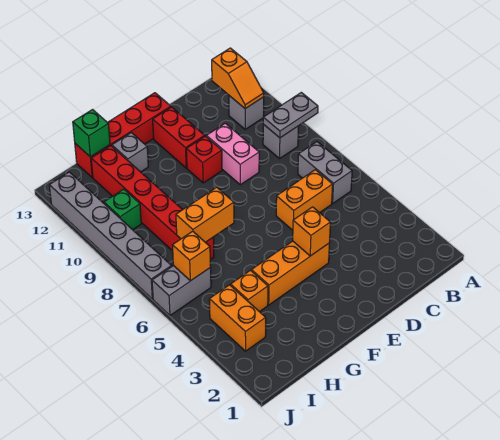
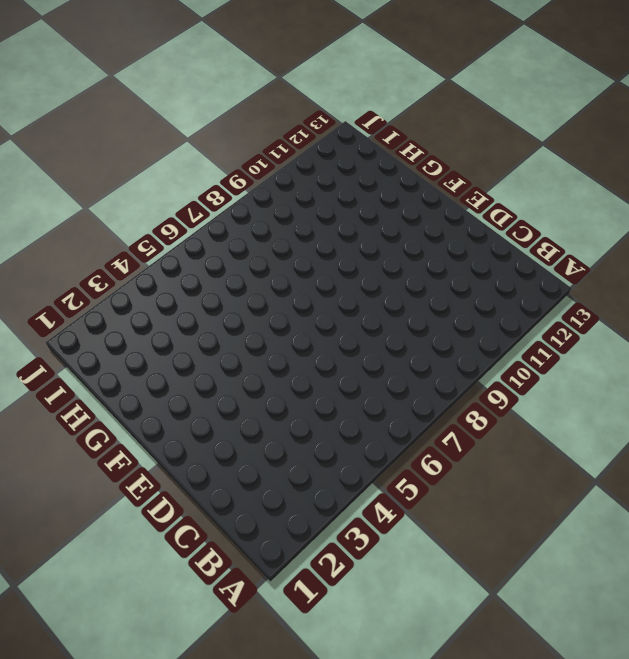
none -> grey 1x2 brick [298,142,352,203]
none -> grey 1x1 brick [263,124,298,159]
none -> grey 1x1 brick [229,96,264,129]

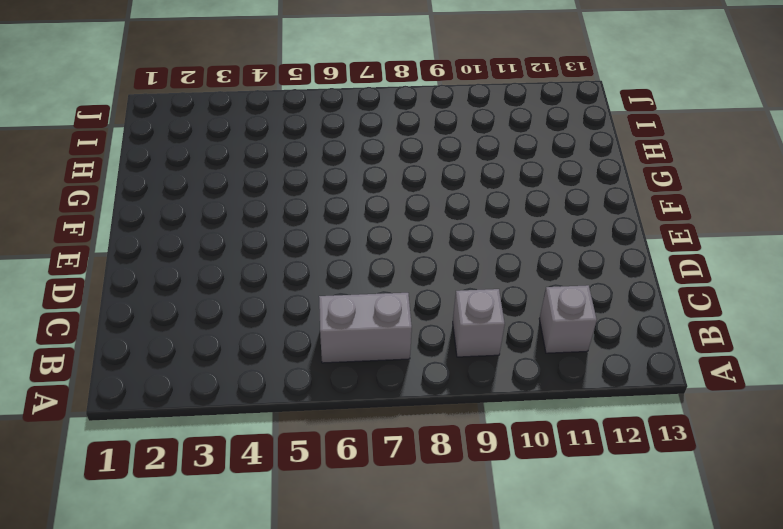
none -> orange 1x2 brick [276,170,333,230]
none -> pink 1x2 brick [206,123,259,185]
none -> orange 1x3 brick [251,241,330,305]

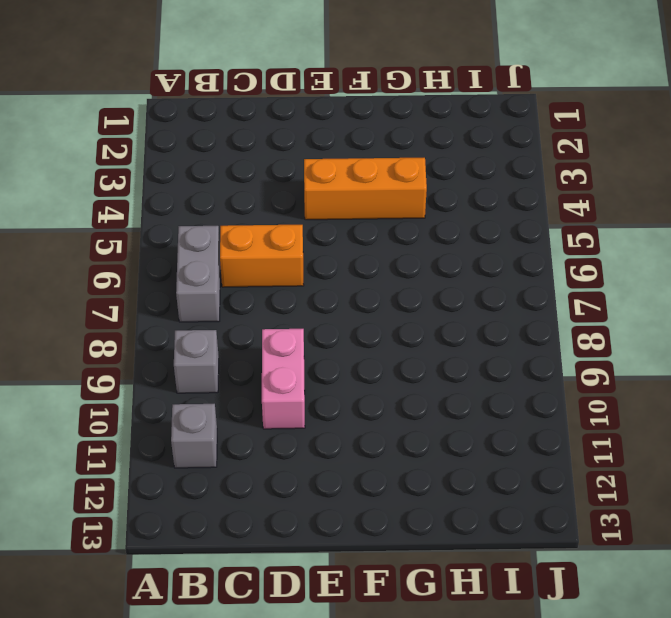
none -> red 1x1 brick [186,136,222,183]
none -> red 1x2 brick [153,107,205,168]
none -> red 1x4 brick [75,93,171,178]

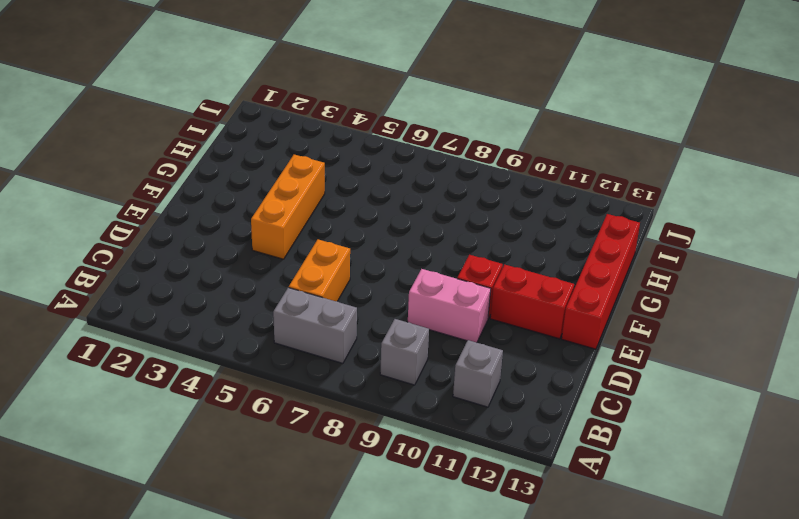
none -> grey 1x1 brick [112,133,148,172]
none -> orange 1x1 brick [231,270,268,312]
none -> red 1x6 brick [91,146,214,260]

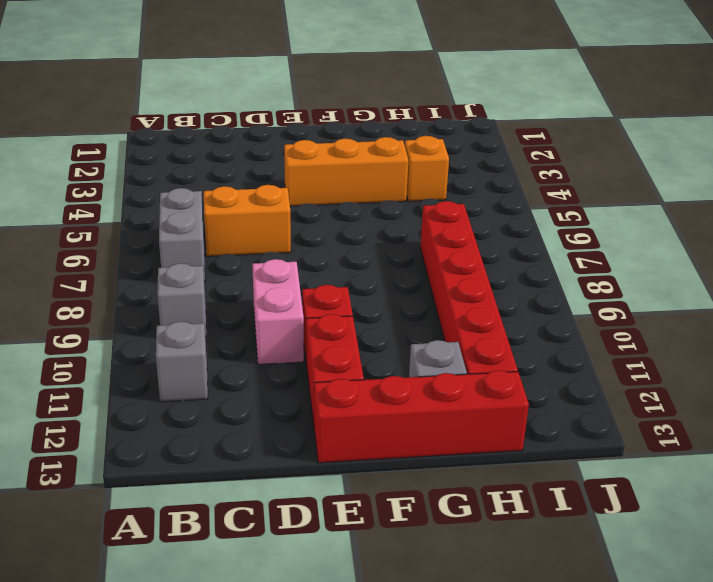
none -> orange 1x2 brick [209,285,266,351]
none -> grey 1x2 brick [152,266,211,316]
none -> green 1x1 brick [104,189,141,230]

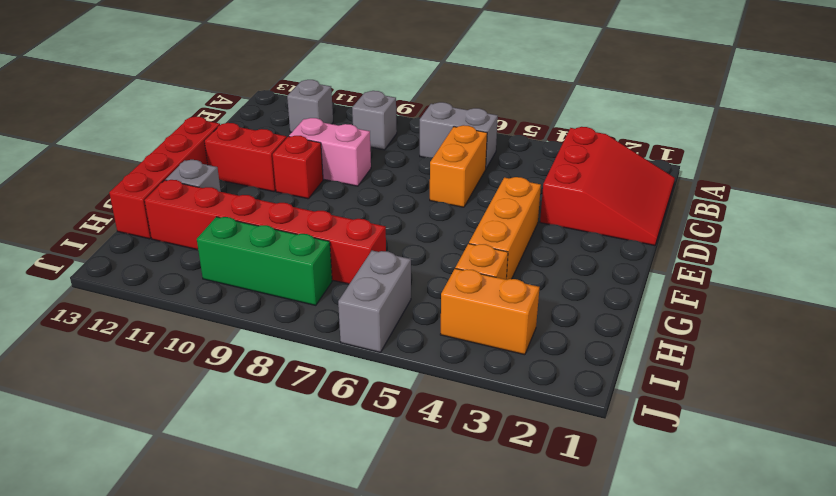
red 3x3 slope [540,127,675,245] -> none
green 1x3 brick [197,217,332,305] -> green 1x1 brick [104,189,141,230]
none -> grey 1x6 brick [49,172,172,299]
none -> grey 1x2 plate [263,92,318,138]
none -> orange 1x2 slope [212,48,264,109]

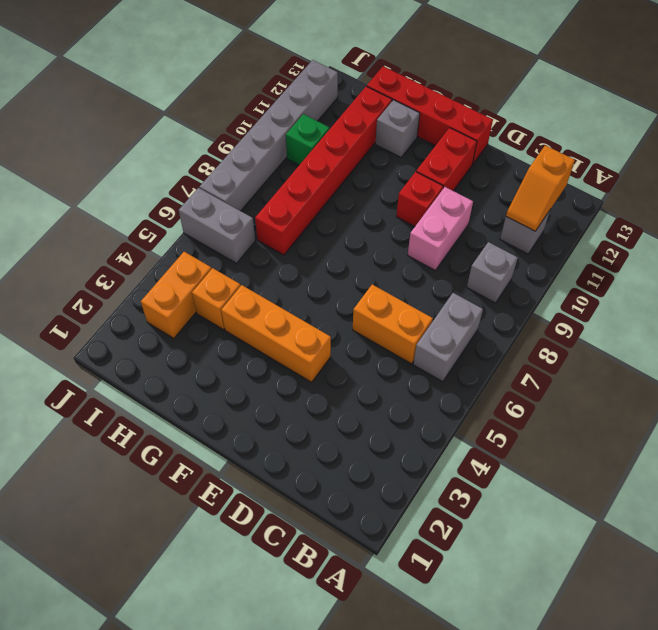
none -> grey 1x2 plate [263,92,318,138]
none -> orange 1x1 brick [293,207,330,256]
none -> orange 1x2 brick [176,187,234,242]

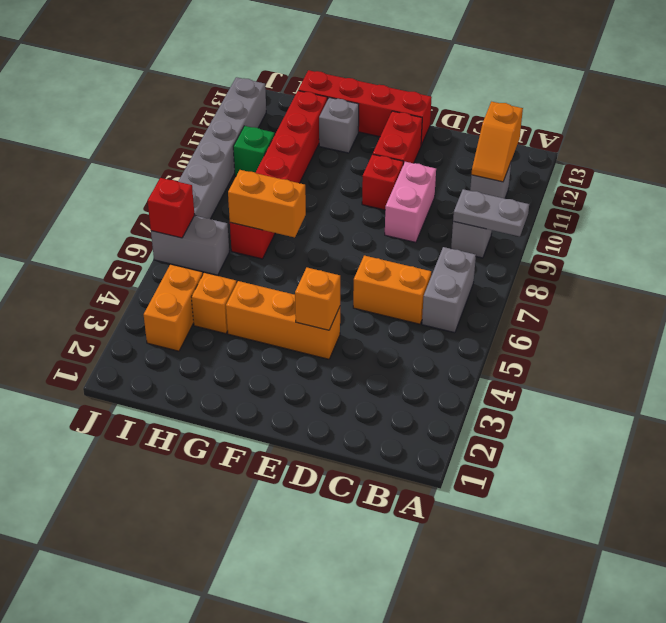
red 1x1 brick [148,178,195,238] -> none
none -> green 1x1 brick [73,110,110,157]
none -> orange 1x1 brick [173,231,211,281]

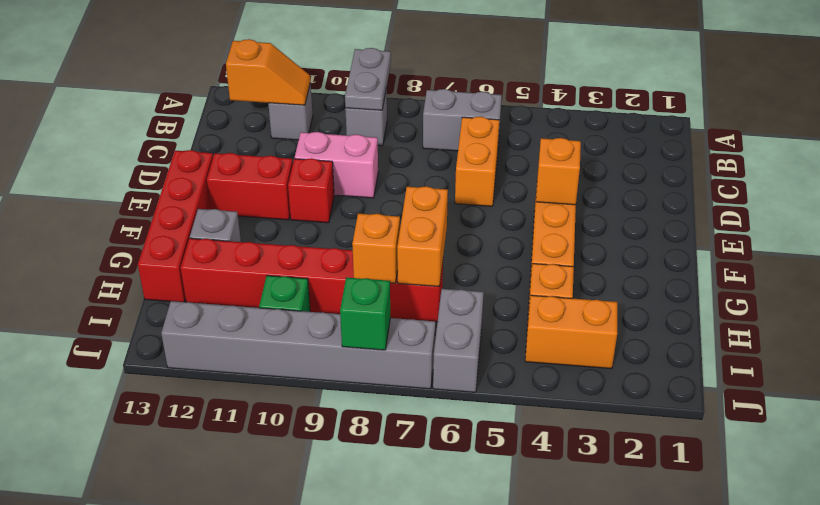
orange 1x1 brick [352,214,400,283] -> orange 1x1 brick moved to [173,231,211,281]
green 1x1 brick [340,277,390,350] -> green 1x1 brick moved to [73,110,110,157]

